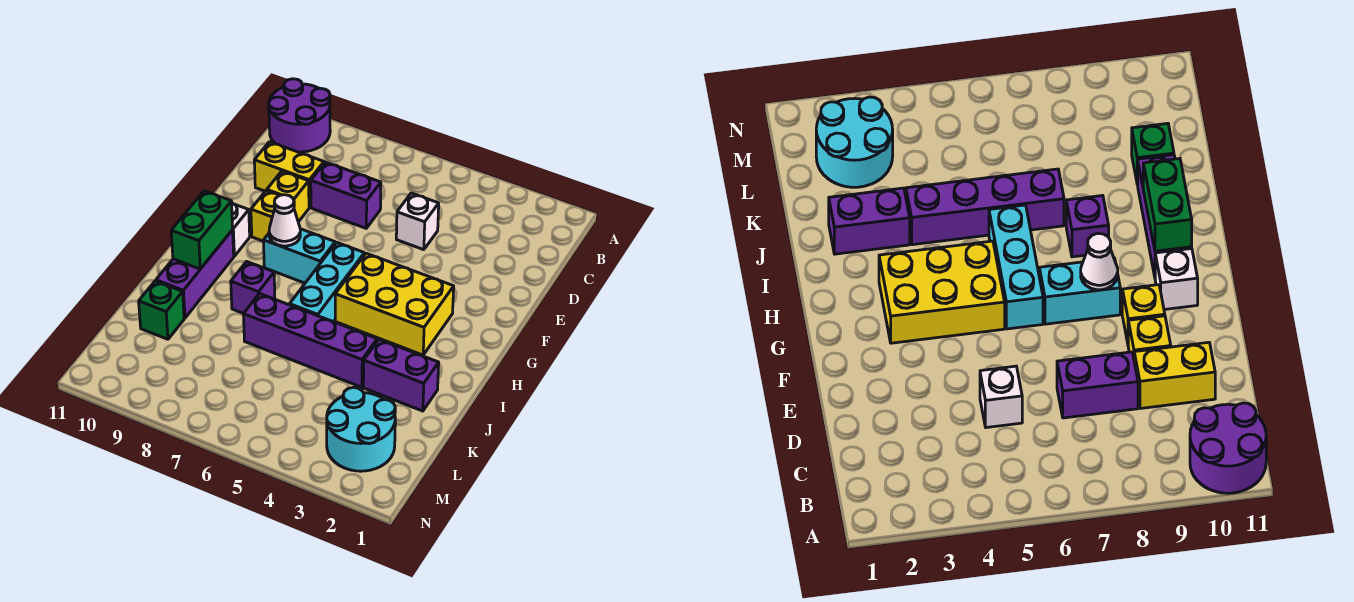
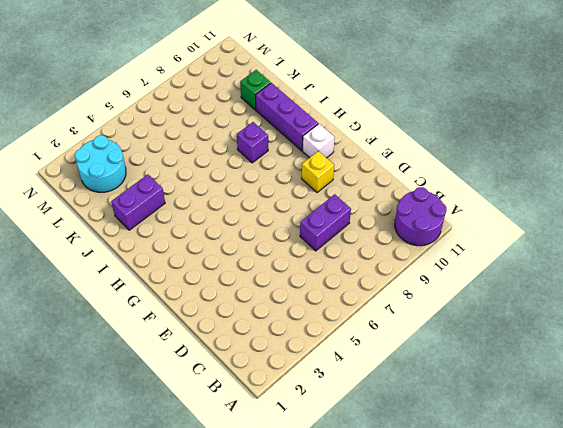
none -> white 1x1 brick [396,193,439,250]
none -> yellow 1x2 brick [254,142,324,208]
none -> yellow 1x1 brick [267,171,309,222]

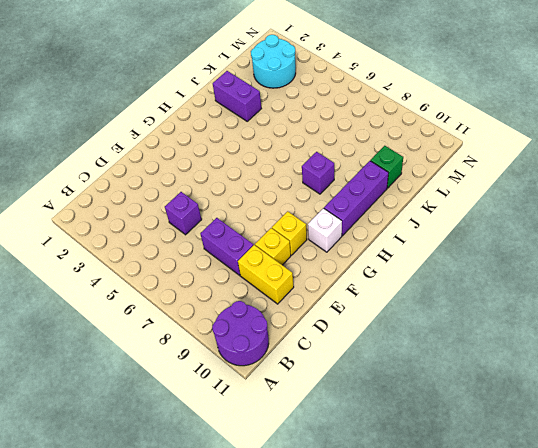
purple 1x1 brick [165,192,202,235] -> white 1x1 brick [396,193,439,250]
none -> yellow 2x3 brick [335,253,454,355]
none -> cyan 1x3 brick [290,242,364,322]
none -> cyan 1x2 brick [264,229,335,283]

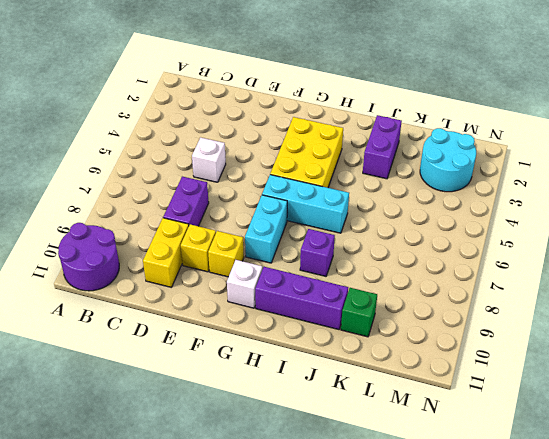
none -> purple 1x4 brick [243,294,377,387]
none -> white 1x1 cone [269,195,300,246]
none -> green 1x2 brick [171,191,233,269]

